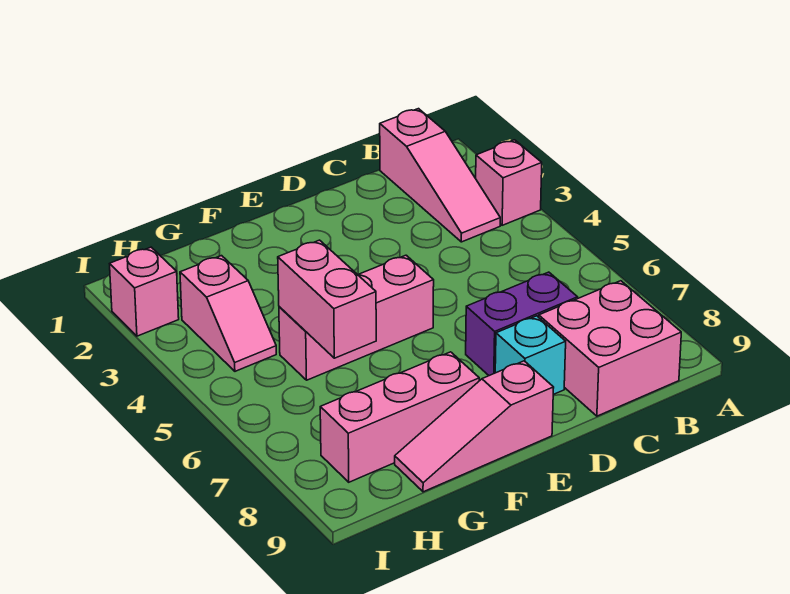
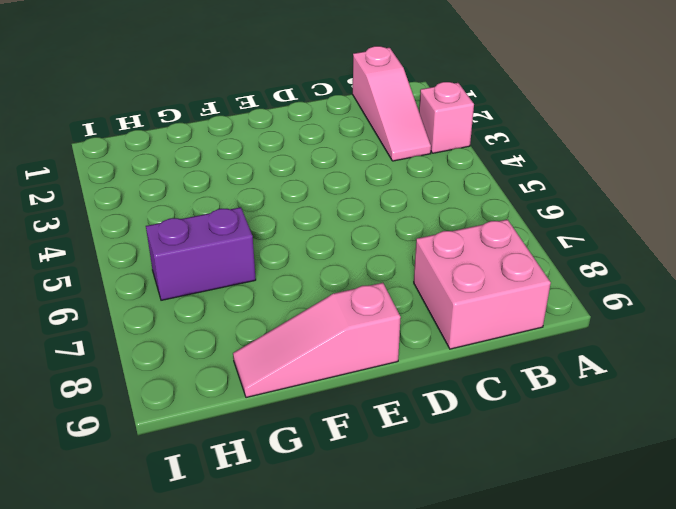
purple 1x2 brick [146,207,256,300] -> purple 1x2 brick moved to [466,272,578,376]
none -> cyan 1x1 brick [495,316,566,395]
none -> pink 1x3 brick [279,255,434,380]

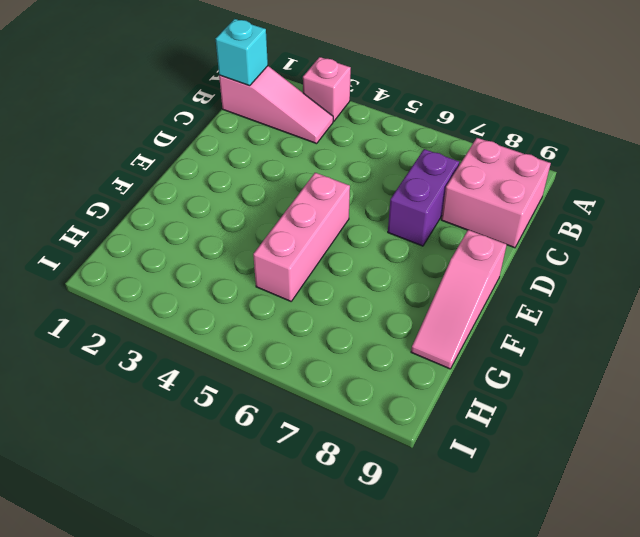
cyan 1x1 brick [216,19,268,86] -> cyan 1x1 brick moved to [495,316,566,395]
none -> pink 1x3 brick [320,352,479,482]
none -> pink 1x2 slope [180,256,276,371]

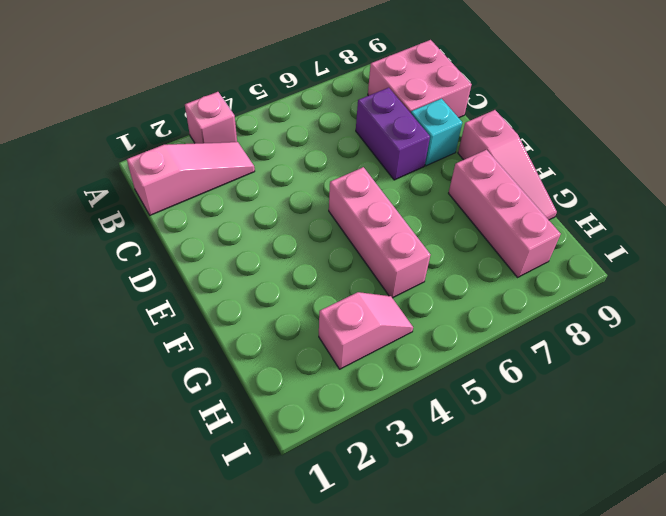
none -> pink 1x1 brick [110,247,179,336]
none -> pink 1x2 brick [278,240,376,358]

